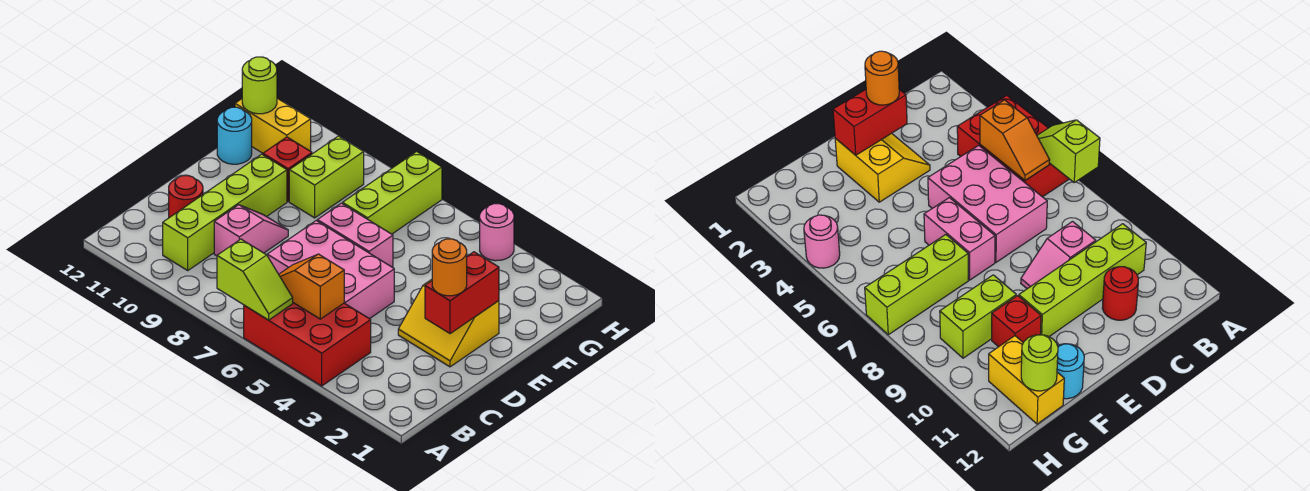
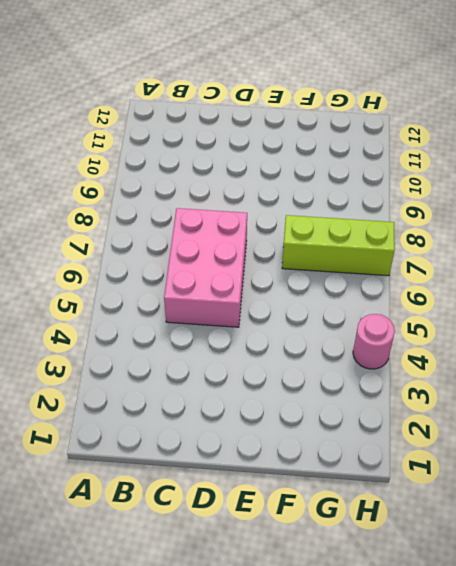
none -> red 2x3 brick [244,303,371,386]
none -> lime 1x4 brick [163,154,287,270]
none -> pink 1x2 slope [214,205,288,256]

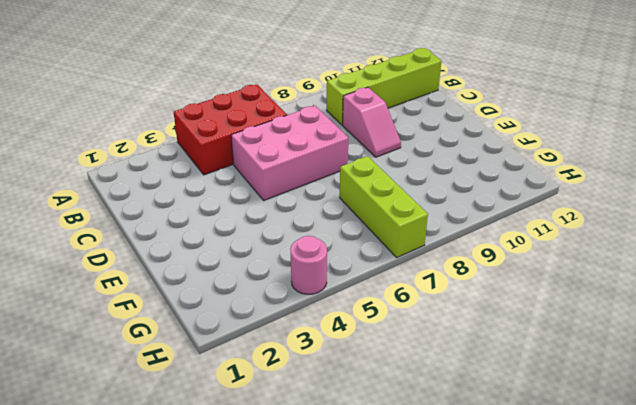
lime 1x4 brick [327,48,441,125] -> lime 1x4 brick turned to [163,154,287,270]
none -> red 1x1 round brick [169,176,203,218]
none -> yellow 2x2 slope [398,279,499,367]
none -> pink 1x2 brick [317,203,393,267]

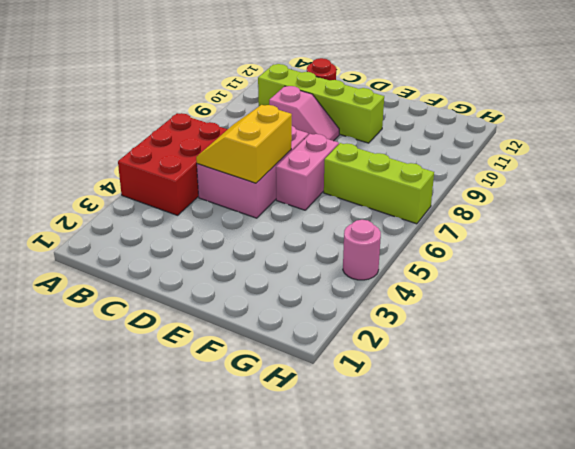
yellow 2x2 slope [196,105,292,183] -> yellow 2x2 slope moved to [398,279,499,367]
none -> lime 1x2 brick [289,136,364,218]
none -> red 1x1 brick [263,137,312,201]
none -> cyan 1x1 round brick [217,107,252,164]

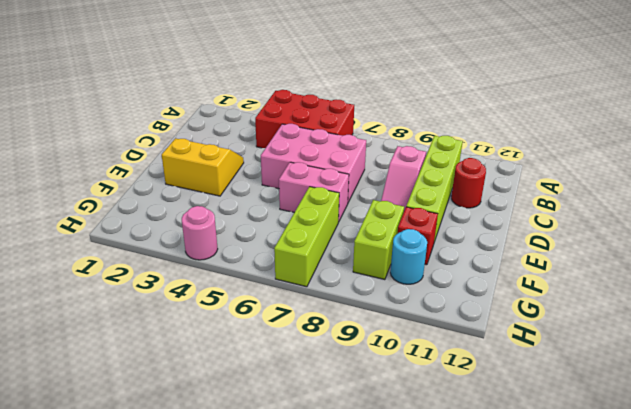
cyan 1x1 round brick [390,229,427,284] -> cyan 1x1 round brick moved to [217,107,252,164]
none -> yellow 1x2 brick [235,98,311,153]
none -> lime 1x2 slope [217,239,293,320]
none -> orange 1x2 slope [279,254,344,319]

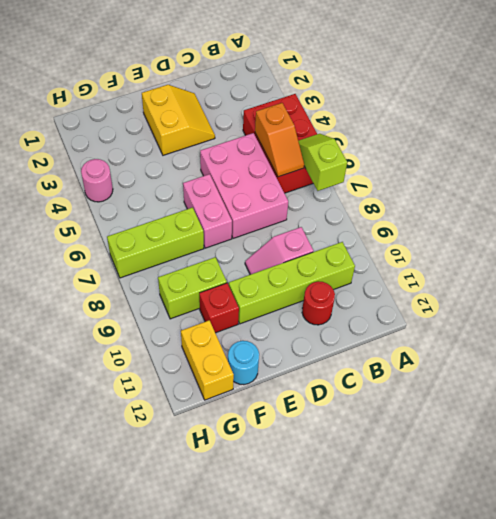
none -> red 1x2 brick [425,252,499,334]
none -> lime 1x1 round brick [242,57,277,114]
none -> orange 1x1 round brick [432,239,467,296]

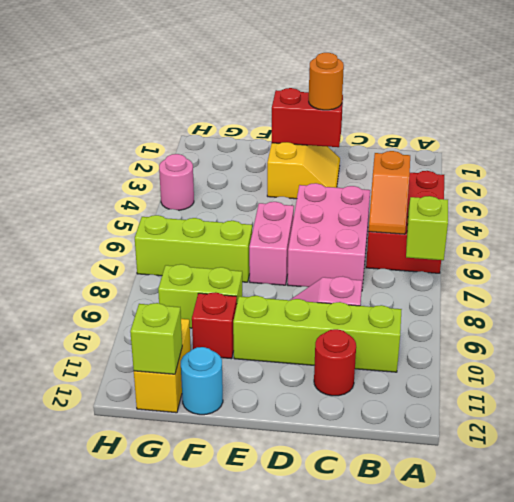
lime 1x1 brick [130,303,182,374] -> lime 1x1 round brick [242,57,277,114]

